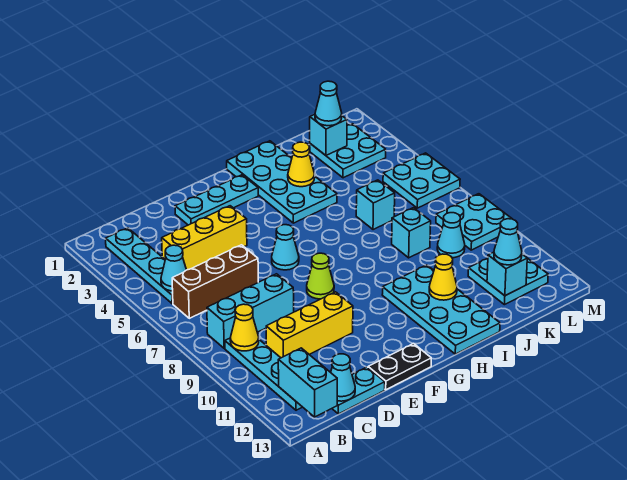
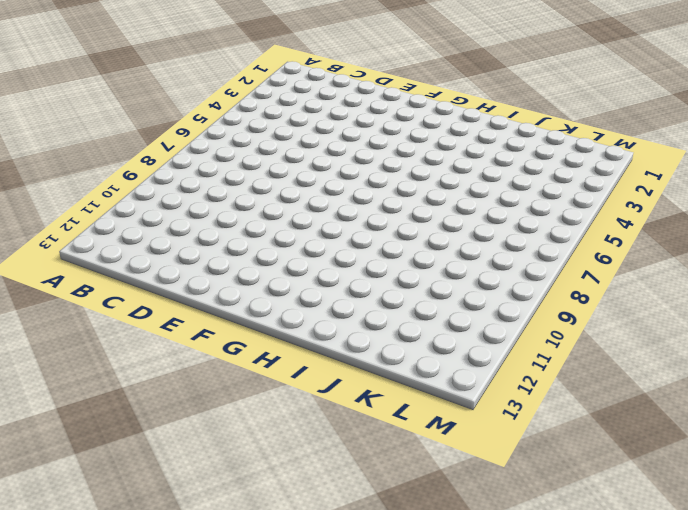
none -> cyan 1x4 plate [106,228,173,304]
none -> brown 1x3 brick [172,245,258,318]
none -> cyan 1x3 brick [207,274,294,348]
none -> cyan 1x4 plate [225,338,302,410]

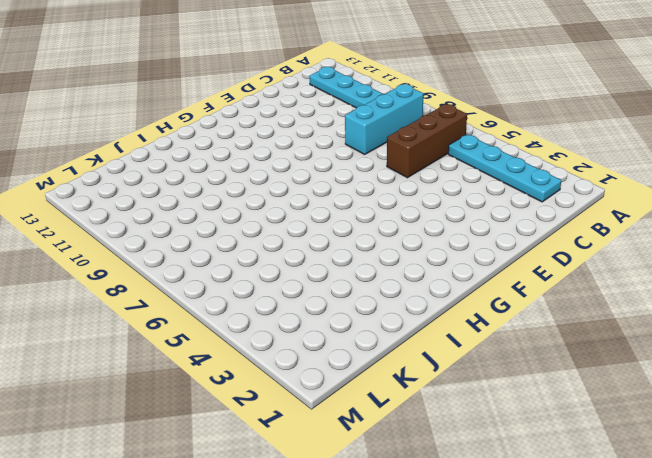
none -> yellow 1x3 brick [162,206,247,270]
none -> yellow 1x3 brick [266,292,353,358]
none -> cyan 1x2 plate [332,367,385,414]
none -> cyan 1x3 plate [175,175,258,225]

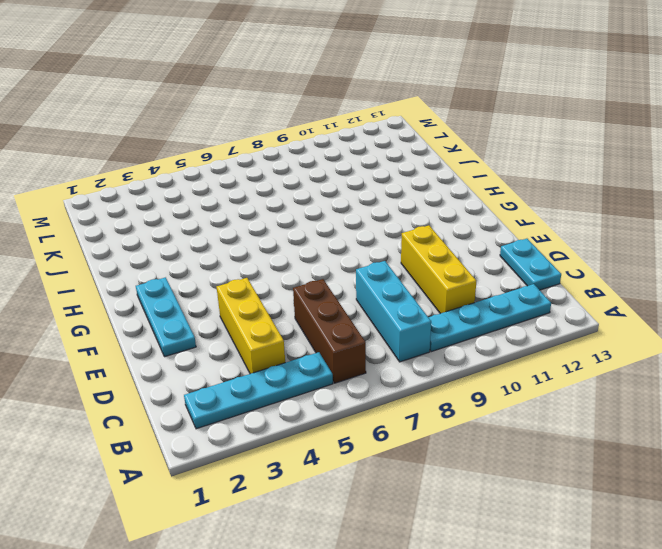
none -> black 1x2 plate [368,343,431,390]
none -> cyan 1x1 cone [272,225,299,270]
none -> lime 1x1 cone [307,253,334,299]
none -> cyan 2x4 plate [227,141,337,223]

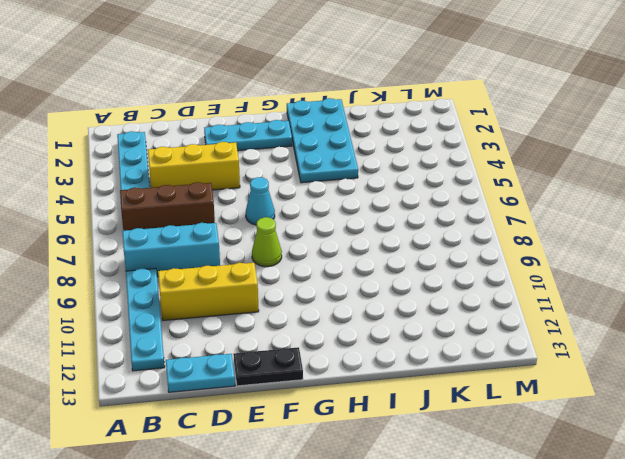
none -> cyan 2x4 plate [382,265,500,354]
none -> cyan 1x1 brick [356,180,395,230]
none -> cyan 1x1 brick [392,208,431,258]
none -> cyan 2x2 plate [309,124,386,178]

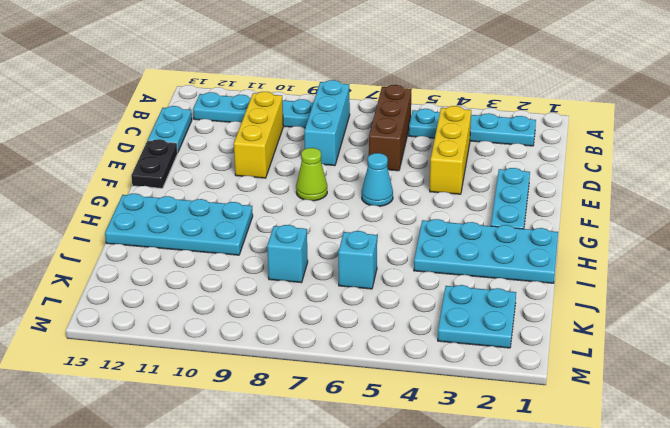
none -> cyan 1x1 cone [437,213,465,258]
none -> cyan 2x2 plate [468,258,548,305]
none -> cyan 2x2 plate [383,153,460,208]
none -> cyan 2x2 plate [436,194,512,250]

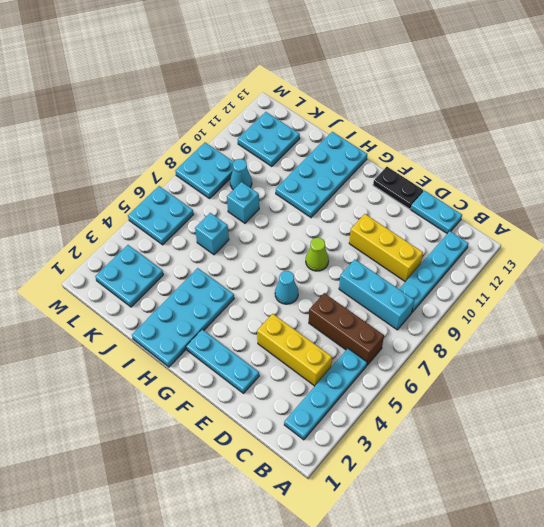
none -> cyan 1x1 cone [161,245,186,291]
none -> yellow 1x1 cone [230,304,259,351]
none -> cyan 1x2 brick [278,348,337,417]
none -> cyan 1x1 cone [331,354,355,401]

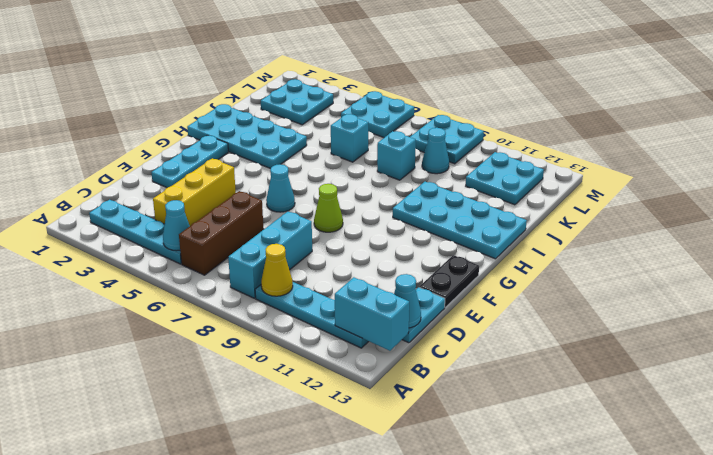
none -> yellow 1x3 brick [266,292,353,358]
none -> yellow 1x1 cone [288,142,315,187]
none -> yellow 1x1 cone [429,254,457,300]
none -> cyan 1x1 brick [310,114,347,155]

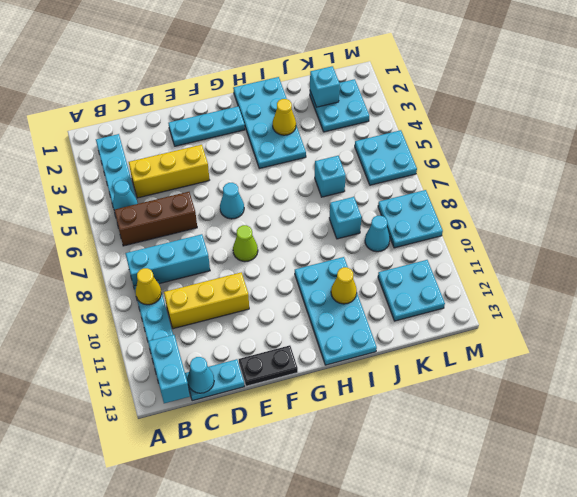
none -> cyan 1x1 brick [487,252,527,296]
none -> cyan 1x1 cone [315,81,342,126]
none -> cyan 1x1 cone [494,219,522,265]

